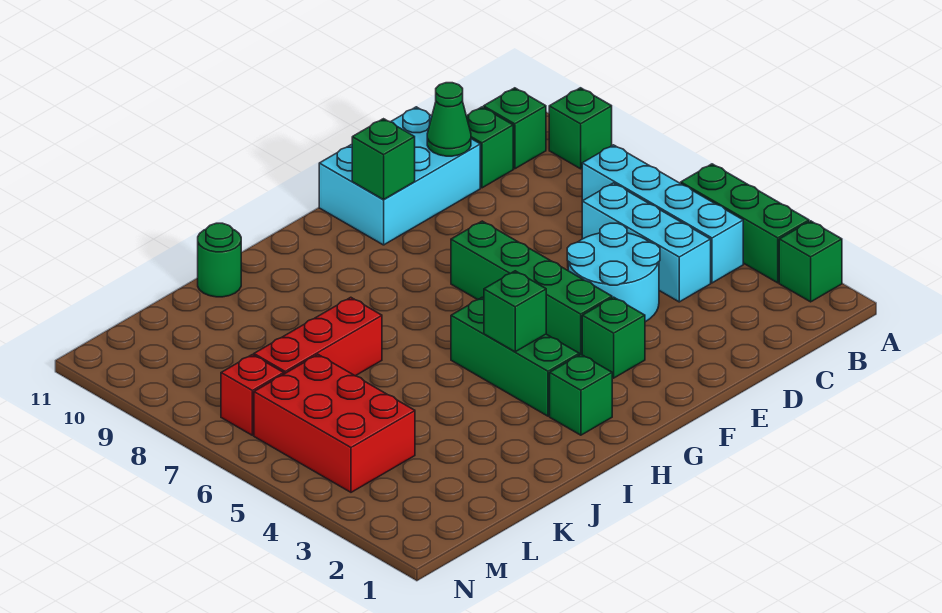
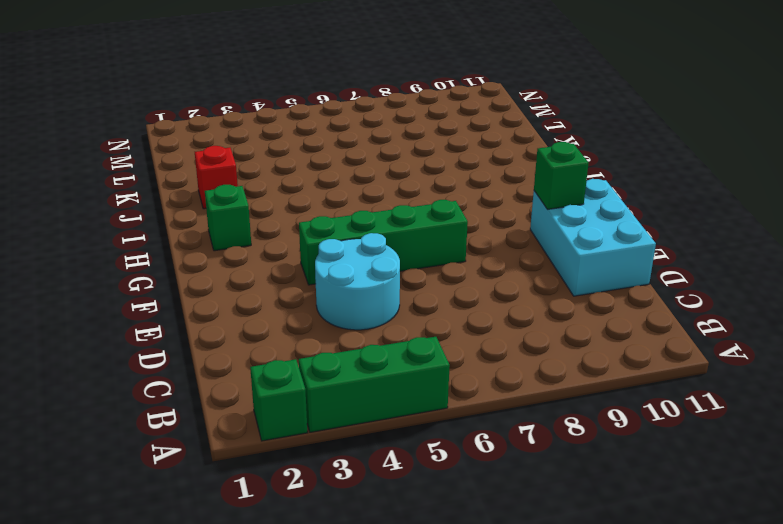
red 1x1 brick [195,146,238,209] -> red 1x1 brick moved to [221,355,284,435]
none -> green 1x1 brick [549,88,612,169]
none -> cyan 1x4 brick [582,145,743,283]
none -> green 1x1 brick [484,88,546,169]

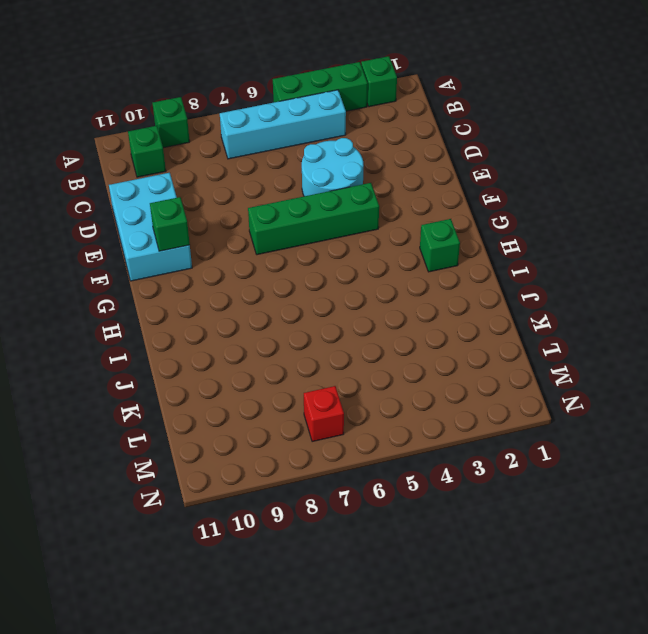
none -> cyan 1x3 brick [582,183,711,302]
none -> green 1x1 brick [467,107,513,188]
none -> green 1x1 brick [582,297,645,378]

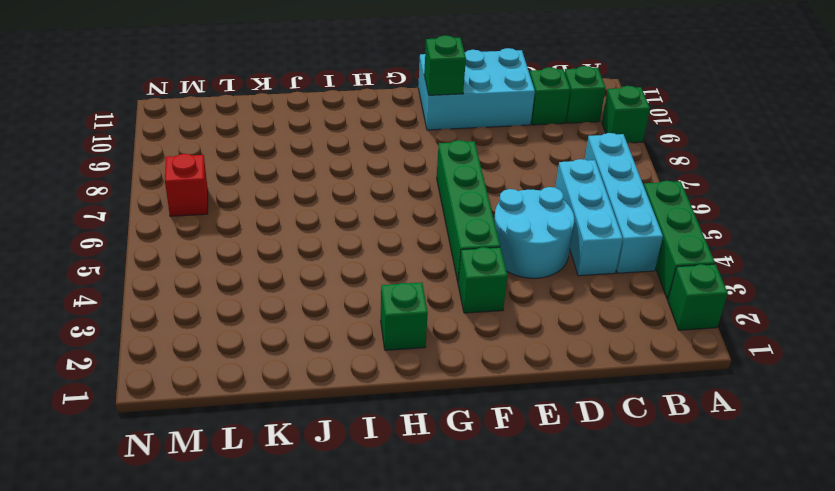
none -> green 1x3 brick [451,297,579,416]
none -> red 1x3 brick [254,297,382,376]
none -> green 1x1 round brick [198,223,241,297]

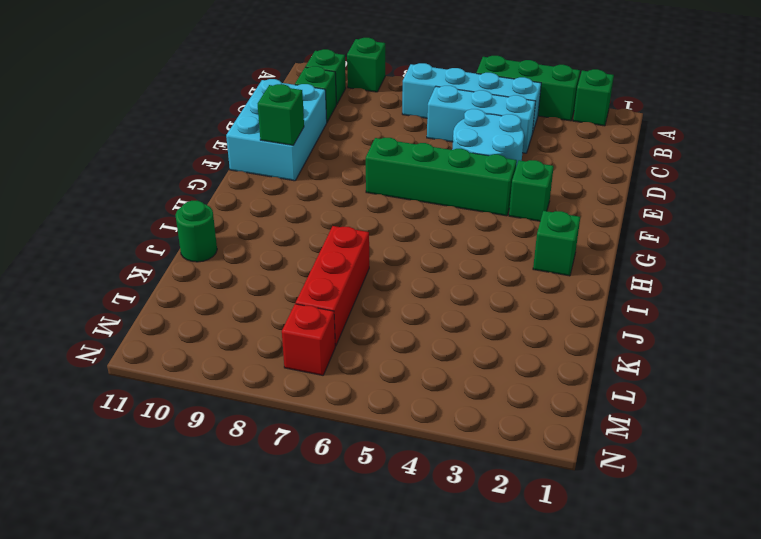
none -> green 1x3 brick [451,297,579,416]
none -> red 2x3 brick [254,355,415,492]
none -> green 1x1 cone [427,83,471,156]

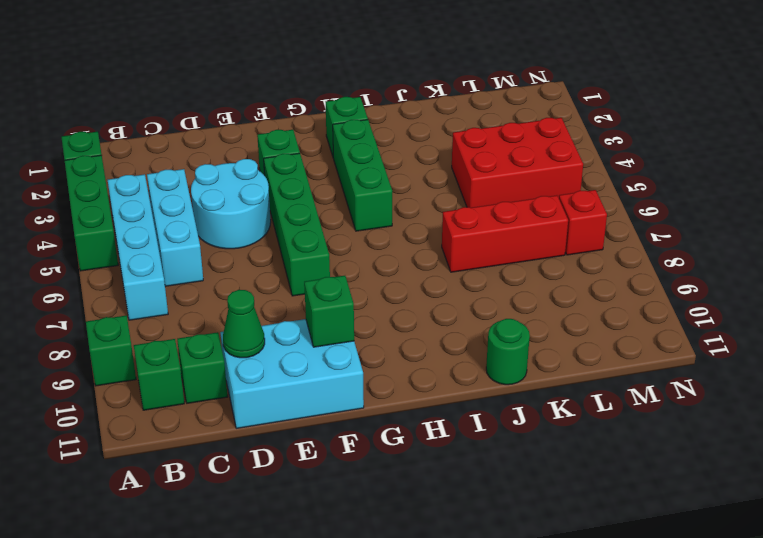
red 2x3 brick [452,118,583,208] -> red 2x3 brick turned to [254,355,415,492]
none -> green 1x1 brick [484,271,546,352]

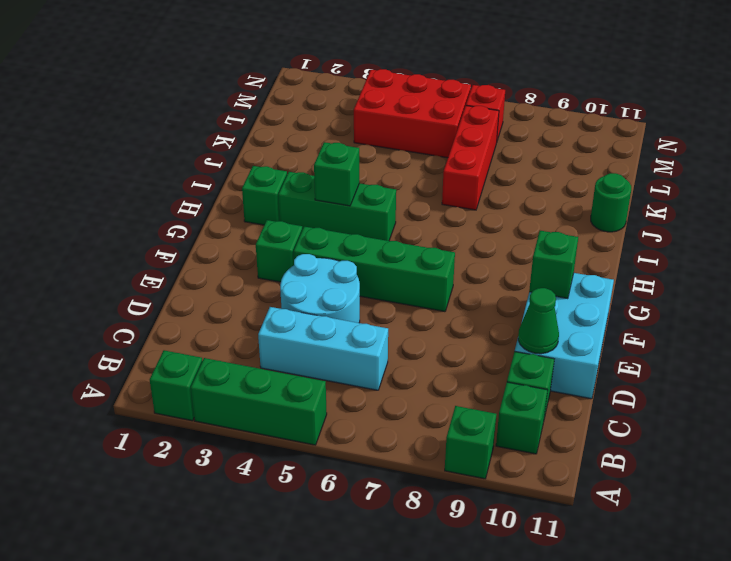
none -> cyan 1x4 brick [582,145,743,283]

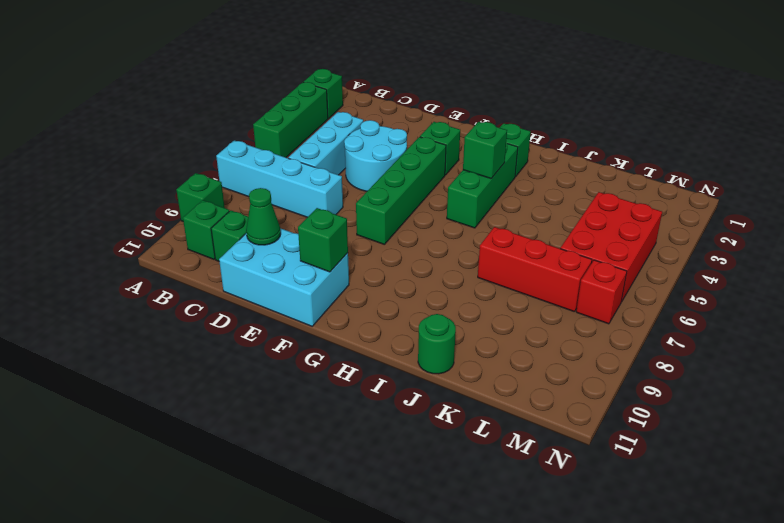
cyan 1x4 brick [216,140,343,217] -> cyan 1x4 brick turned to [582,145,743,283]

